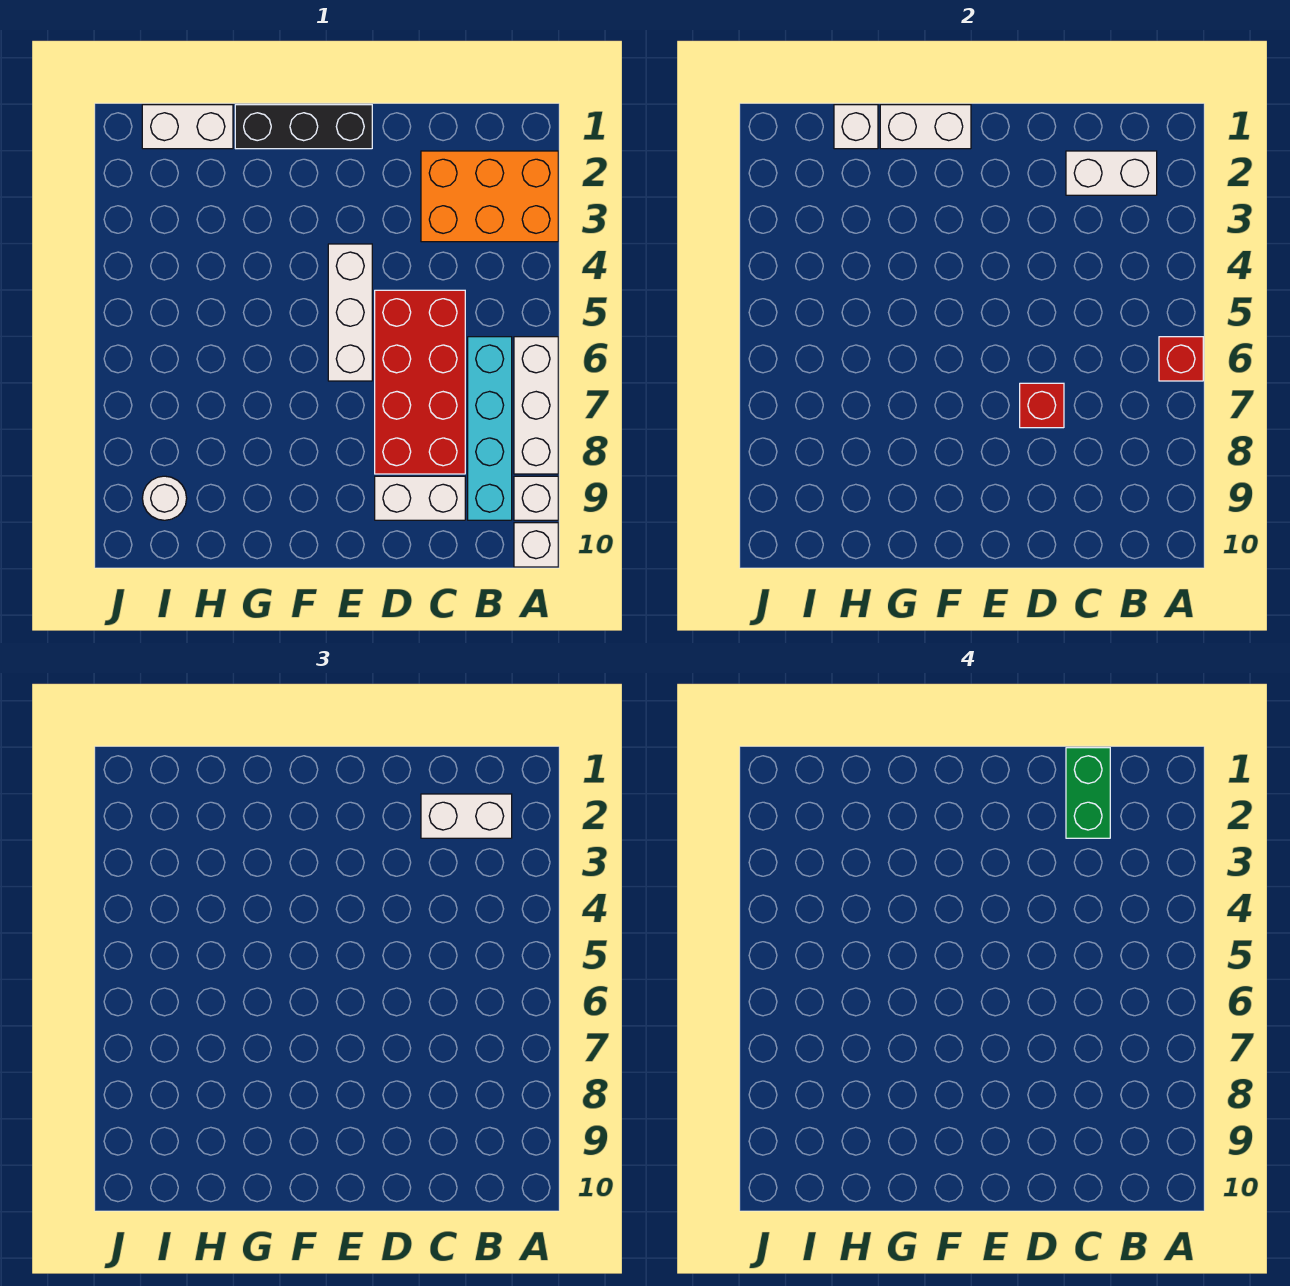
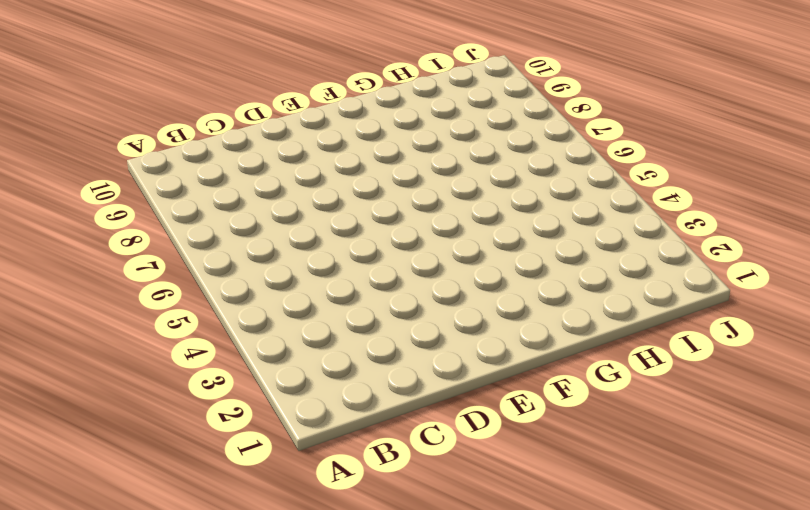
none -> orange 2x3 brick [421,151,558,242]
none -> white 1x3 brick [514,337,558,474]
none -> white 1x1 brick [514,476,558,520]

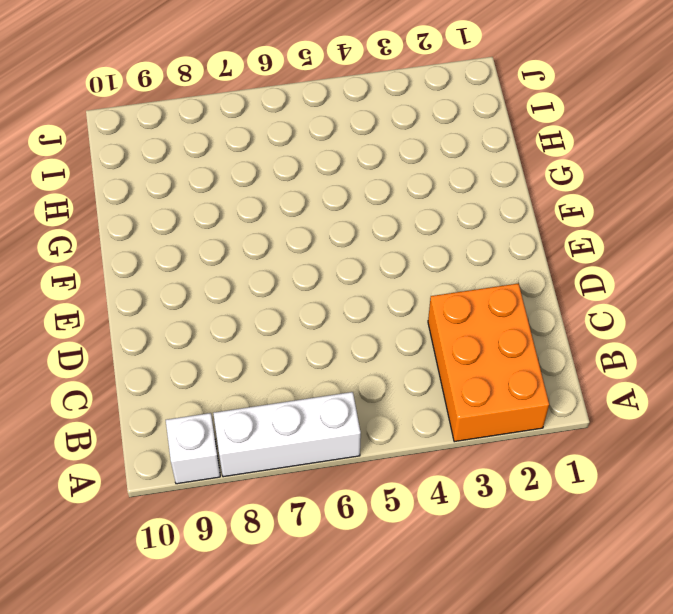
none -> white 1x1 brick [514,523,558,567]
none -> cyan 1x4 brick [468,337,512,520]
none -> red 2x4 brick [375,290,465,474]

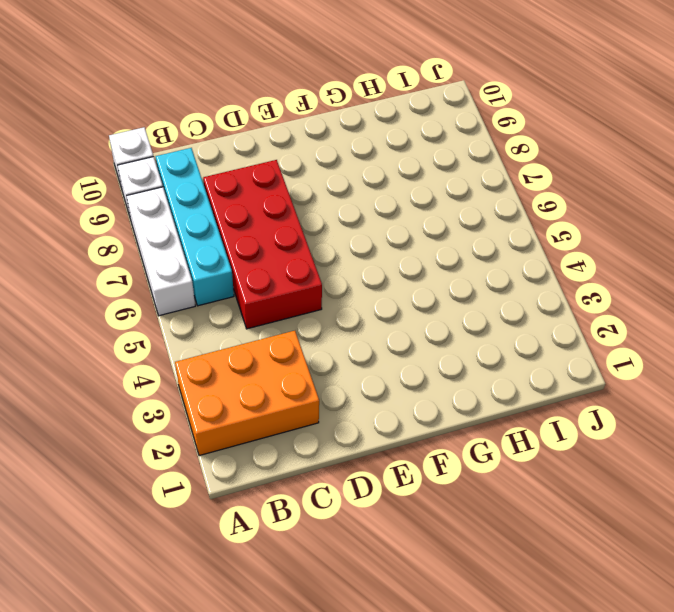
none -> white 1x2 brick [375,476,465,520]
none -> black 1x3 brick [235,105,372,149]
none -> white 1x3 brick [328,244,372,381]

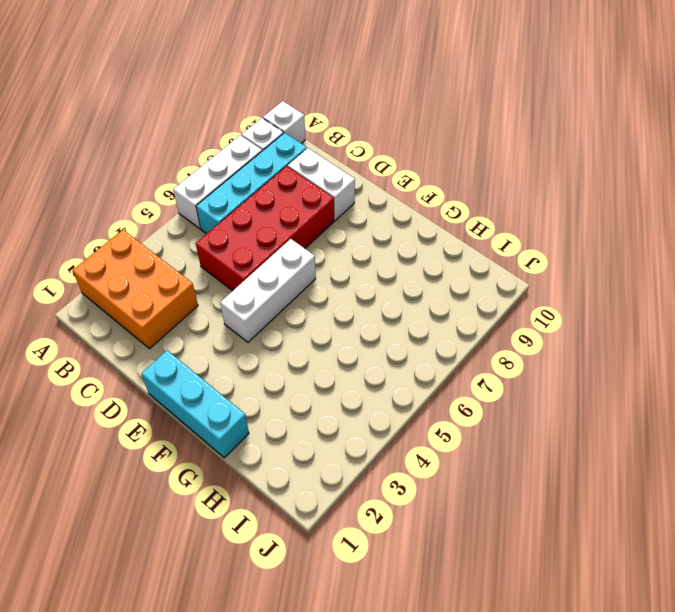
cyan 1x3 brick [141,350,249,458] -> black 1x3 brick [235,105,372,149]
none -> white 1x2 brick [142,105,233,149]
none -> white 1x1 round brick [142,476,187,520]
none -> red 1x1 brick [1159,337,1203,381]

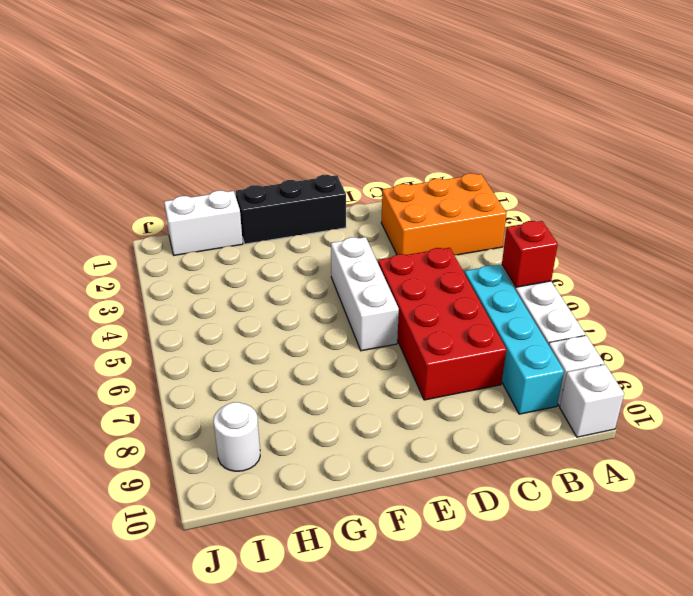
none -> white 1x2 brick [375,476,465,520]
none -> white 1x2 brick [1066,151,1157,195]
none -> red 1x1 brick [1020,383,1064,428]

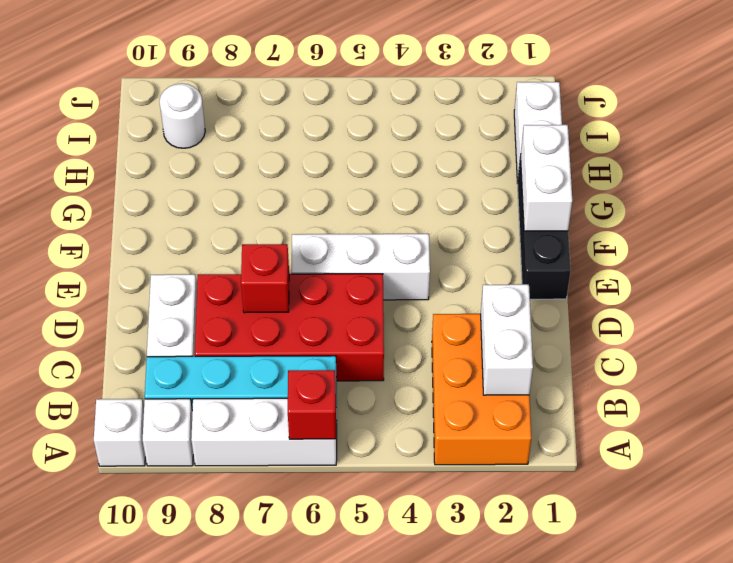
none -> white 1x1 brick [834,105,878,149]
none -> white 1x2 brick [421,794,512,838]
none -> green 1x2 brick [1066,748,1110,838]

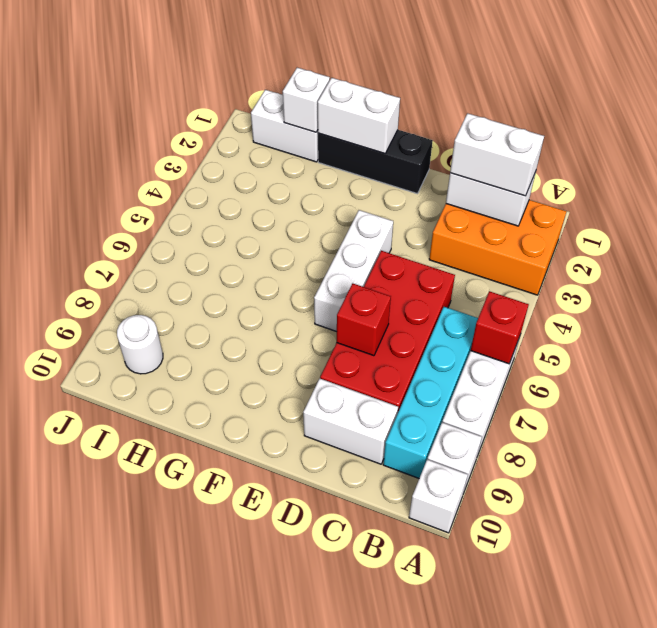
none -> green 1x2 brick [1066,748,1110,838]

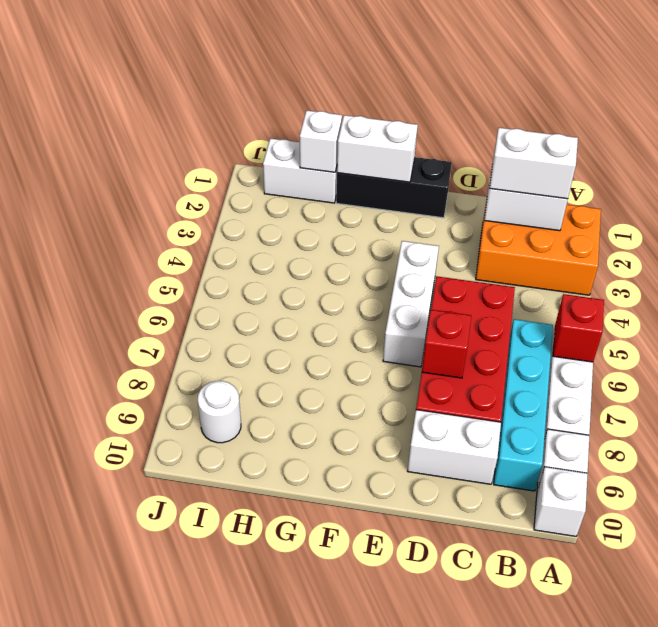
none -> green 1x2 brick [1066,748,1110,838]

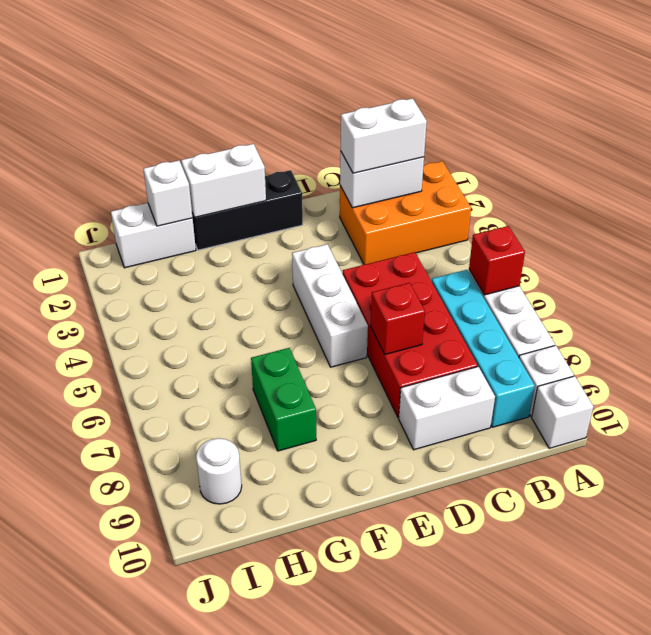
green 1x2 brick [251,348,316,451] -> green 1x2 brick moved to [1066,748,1110,838]

